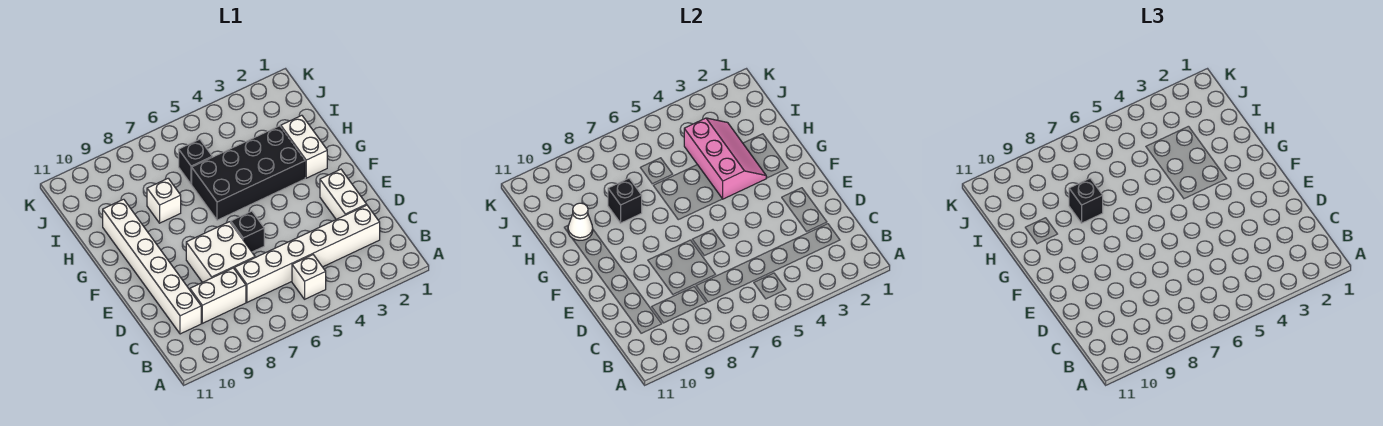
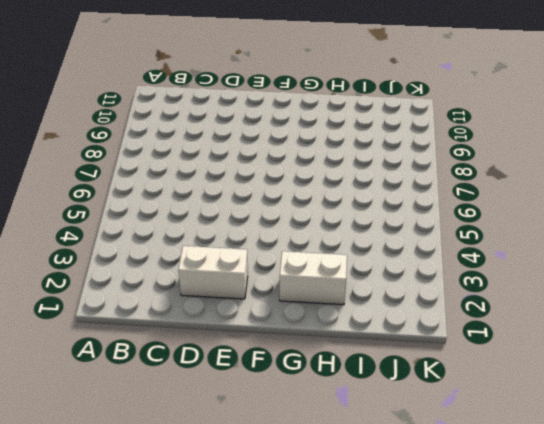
none -> white 1x1 brick [292,255,326,299]
none -> white 1x6 brick [235,205,380,302]
none -> white 1x2 brick [190,268,246,323]

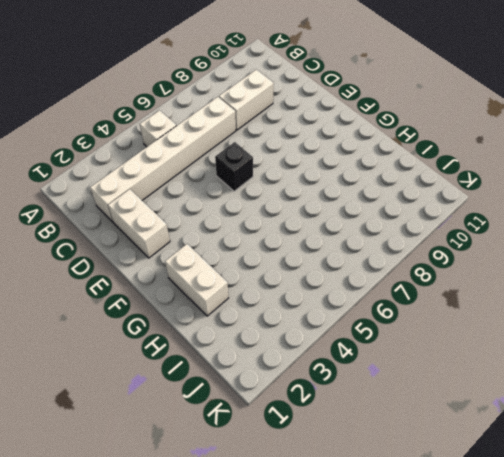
none -> white 1x6 brick [103,199,201,334]
none -> white 2x2 brick [186,222,255,282]
none -> black 2x4 brick [192,126,305,220]

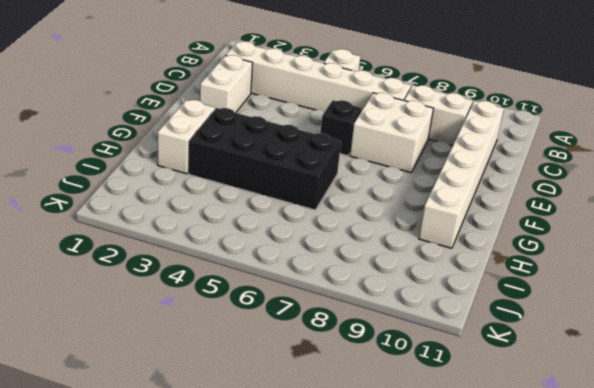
none -> white 1x1 brick [147,178,181,223]
none -> black 1x1 brick [179,139,212,184]
none -> pink 2x3 slope [684,118,766,199]

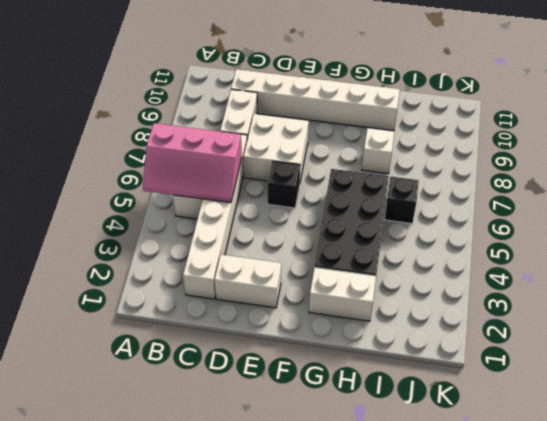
pink 2x3 slope [143,123,242,203] -> pink 2x3 slope moved to [684,118,766,199]
none -> black 1x1 brick [608,178,642,223]
none -> white 1x1 cone [568,203,593,240]
none -> black 1x1 brick [1069,178,1103,223]

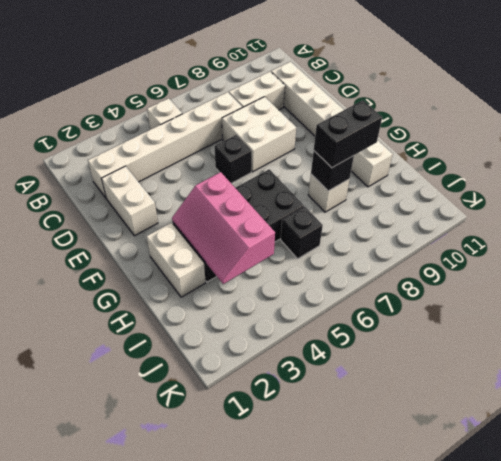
black 1x2 brick [314,100,382,168] -> black 1x1 brick [1069,178,1103,223]
none -> white 1x1 cone [568,203,593,240]

